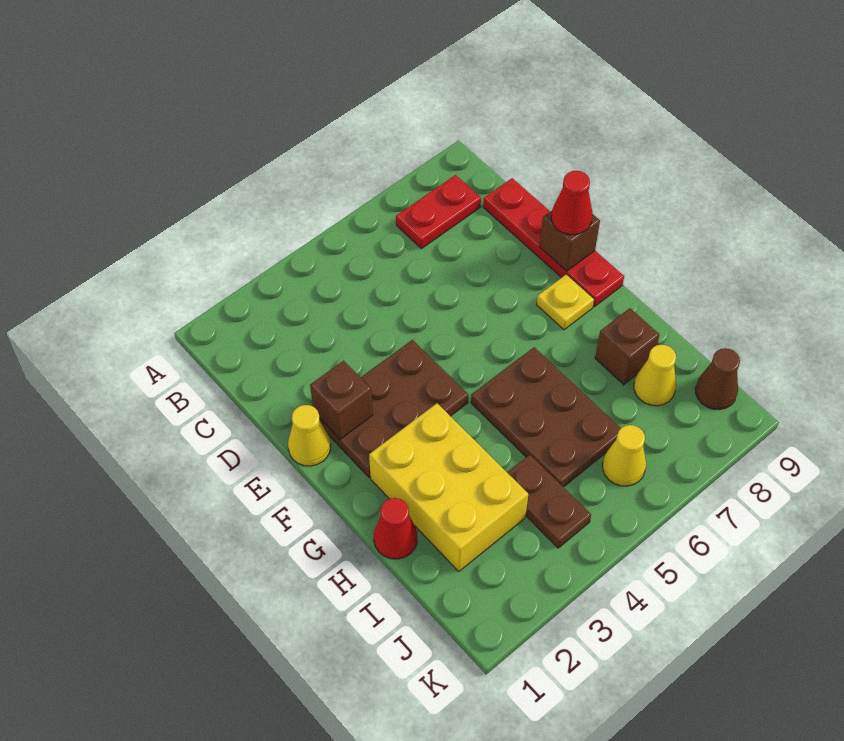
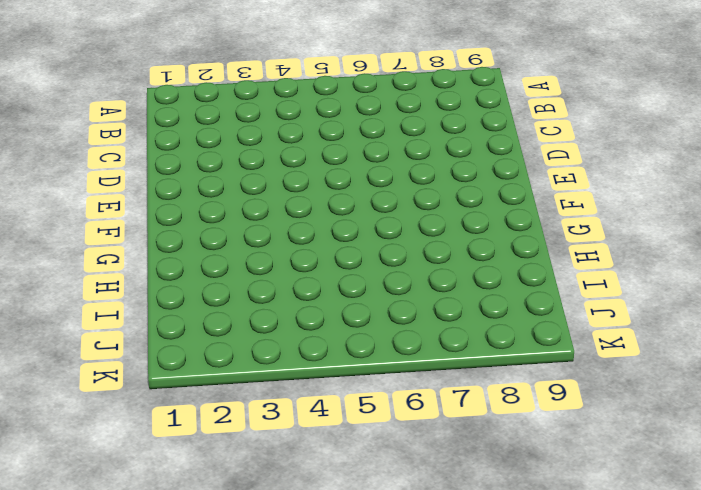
none -> red 1x2 plate [396,175,481,249]
none -> red 1x4 plate [483,178,624,307]
none -> yellow 1x1 cone [288,405,331,466]

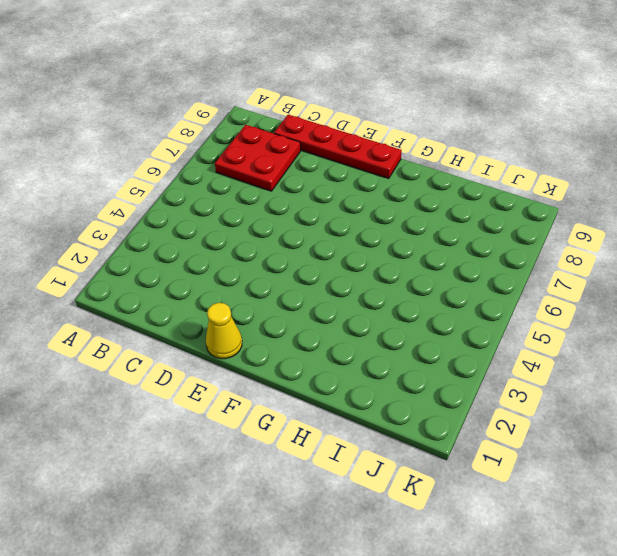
red 2x2 plate [215,125,301,191] -> red 1x2 plate [396,175,481,249]
none -> brown 2x3 plate [320,340,468,478]
none -> yellow 1x1 plate [537,274,594,330]
none -> yellow 2x3 brick [369,403,528,571]

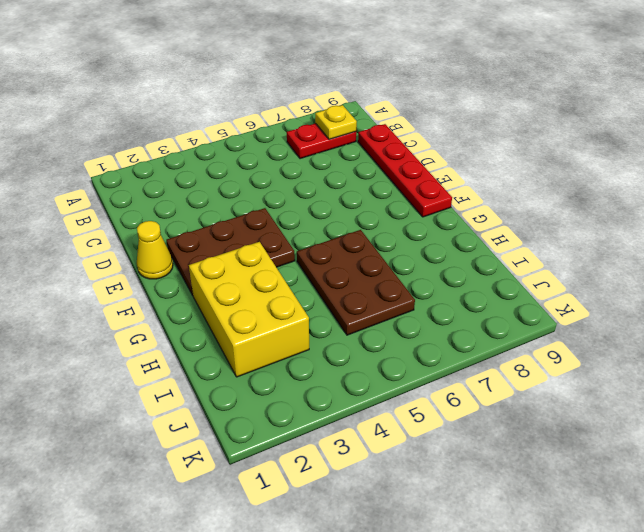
yellow 1x1 plate [315,105,357,139] -> yellow 1x1 plate moved to [537,274,594,330]
none -> red 1x1 cone [374,498,417,559]
none -> brown 1x1 brick [595,308,659,385]
none -> brown 1x2 plate [507,455,591,548]

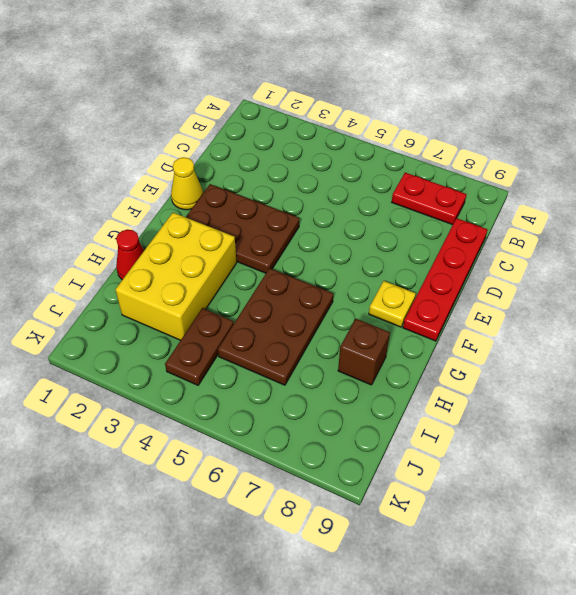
none -> yellow 1x1 cone [634,345,676,406]
none -> yellow 1x1 cone [603,425,646,486]
none -> brown 1x1 cone [695,348,740,410]

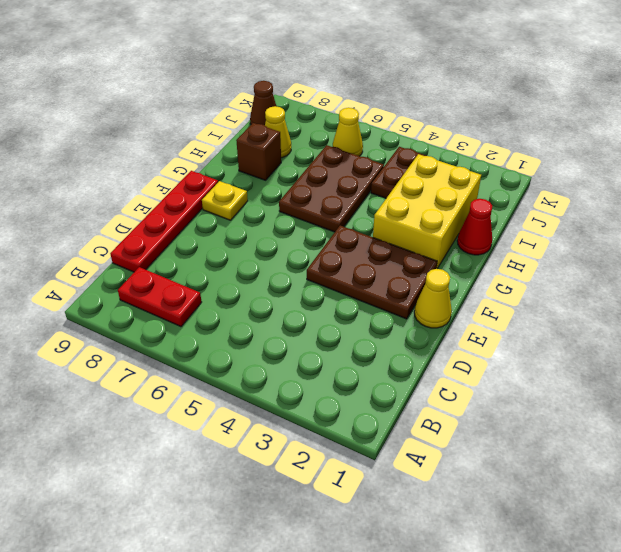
none -> brown 1x1 brick [310,361,373,439]
none -> brown 1x1 brick [539,211,600,271]
none -> red 1x1 cone [551,171,592,235]

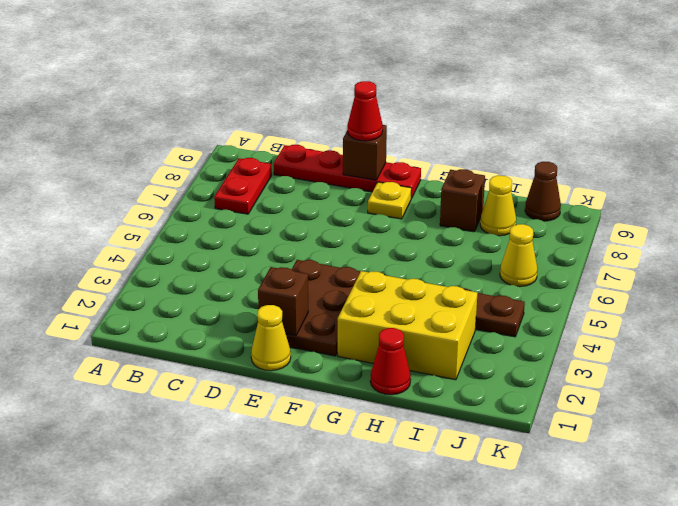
none -> brown 2x3 plate [471,347,621,487]

